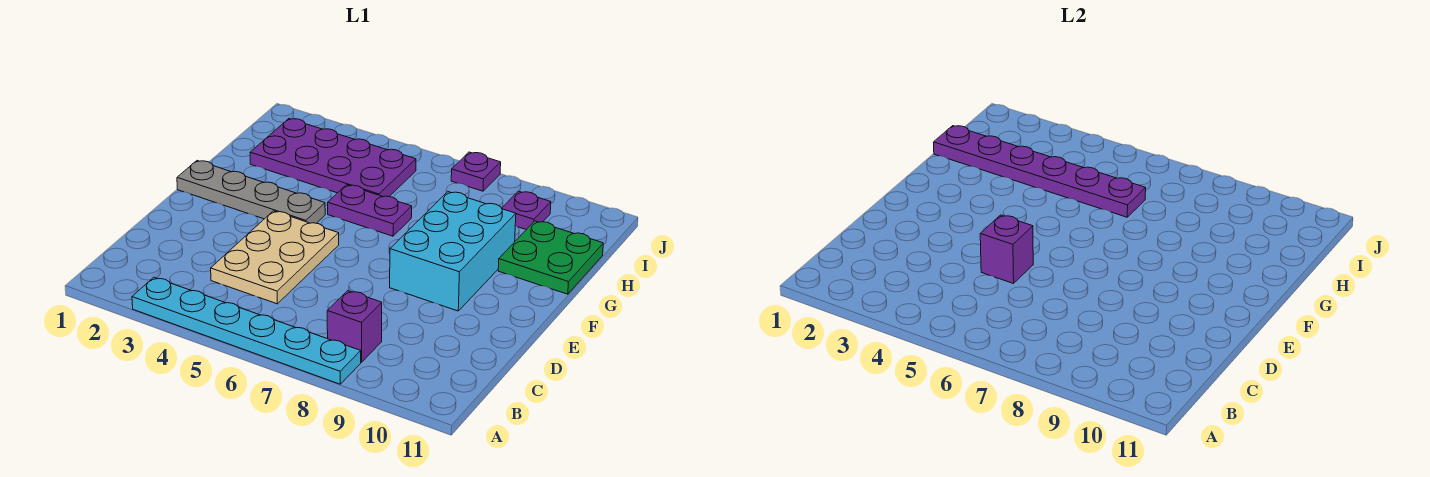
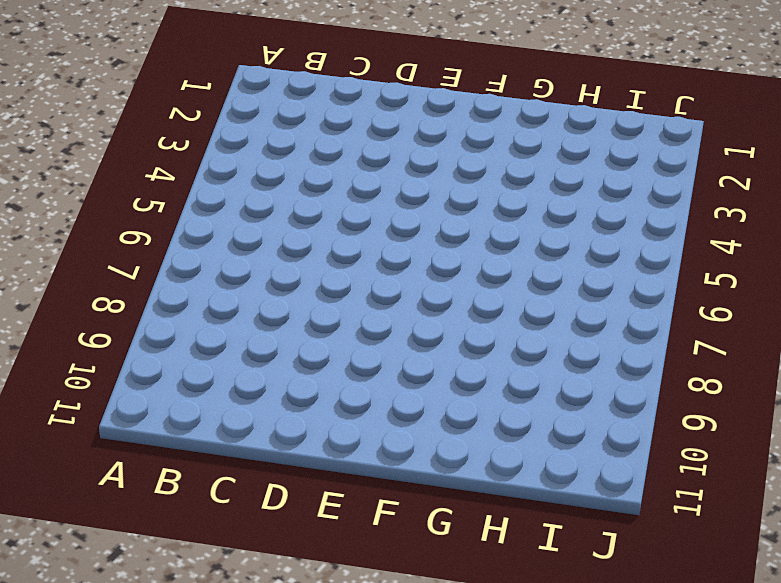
none -> cyan 1x6 plate [132,277,361,384]
none -> purple 1x1 brick [327,291,382,362]
none -> tan 2x3 plate [211,211,339,304]

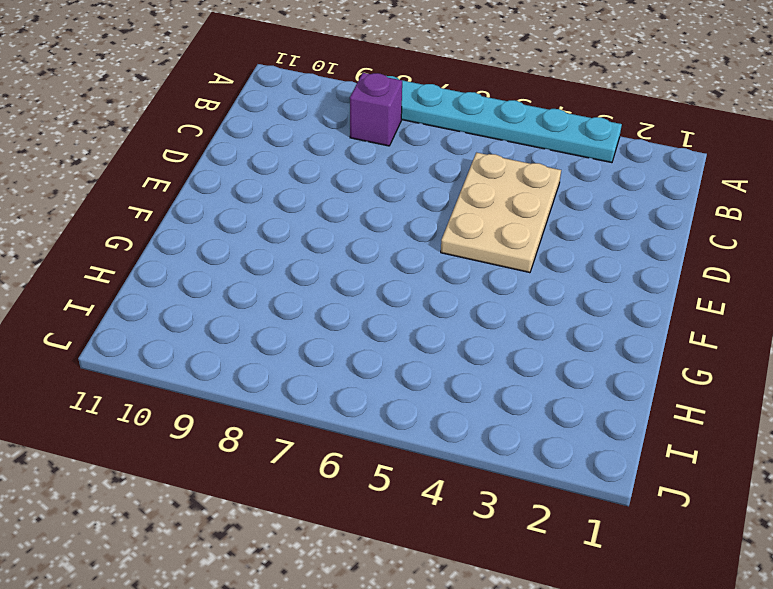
none -> cyan 2x3 brick [390,192,516,311]
none -> grey 1x4 plate [177,161,325,223]
none -> purple 1x2 plate [328,185,412,236]

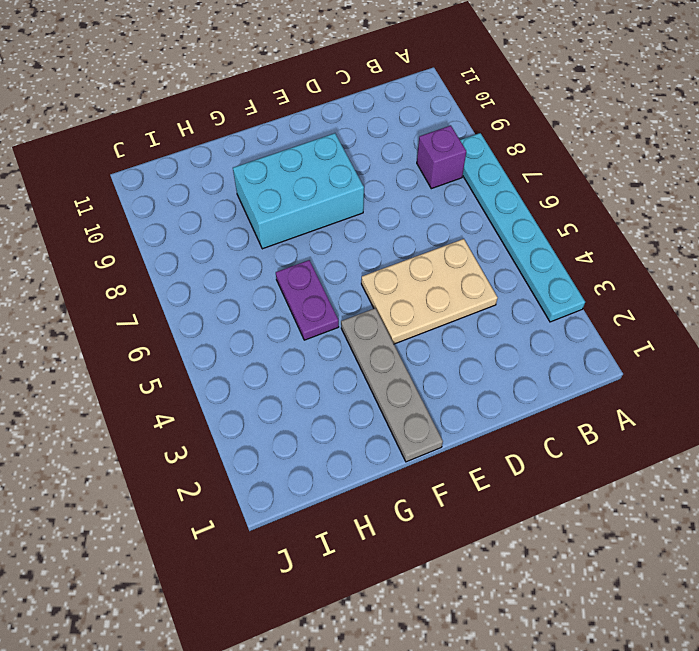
none -> green 2x2 plate [498,221,603,294]
none -> purple 2x4 plate [250,119,416,197]
none -> purple 1x1 plate [502,191,551,230]

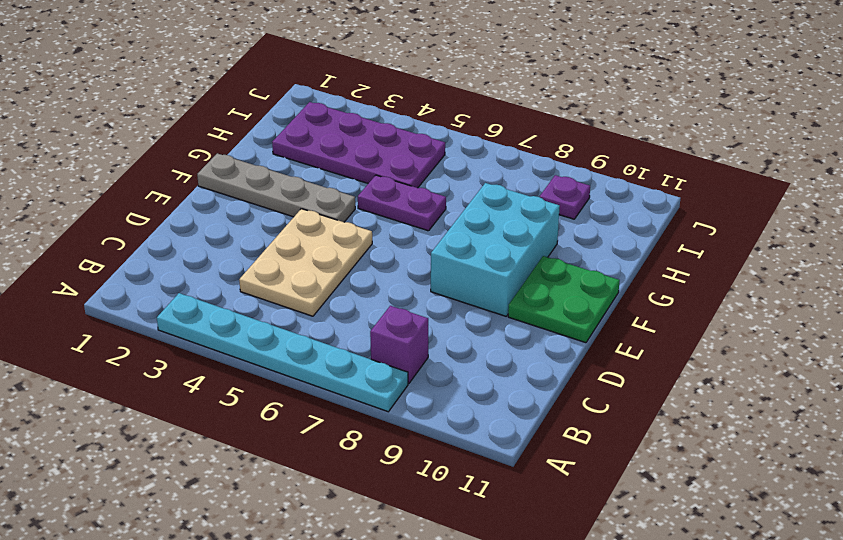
green 2x2 plate [508,256,620,343] -> green 2x2 plate moved to [498,221,603,294]
none -> purple 1x1 plate [451,152,501,191]
none -> purple 1x1 brick [980,215,1033,284]
none -> purple 1x6 plate [934,126,1146,217]

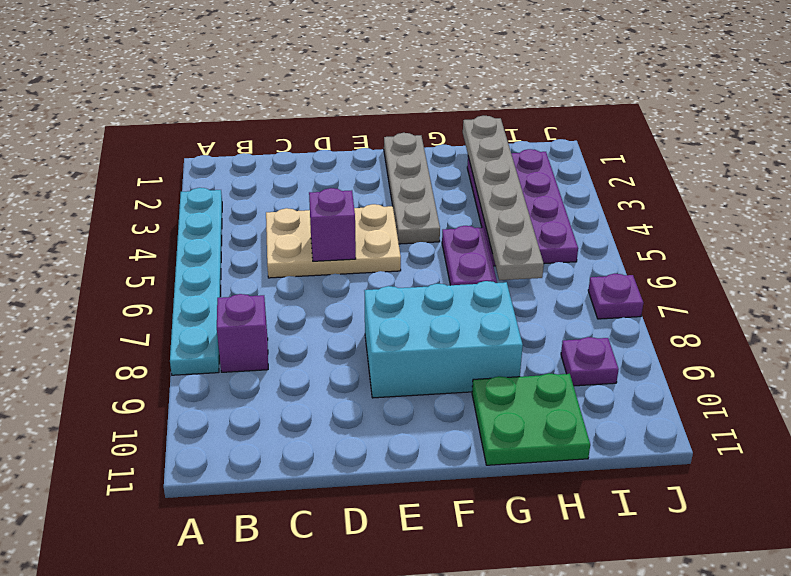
grey 1x6 plate [463,116,544,280] -> purple 1x6 plate [934,126,1146,217]

